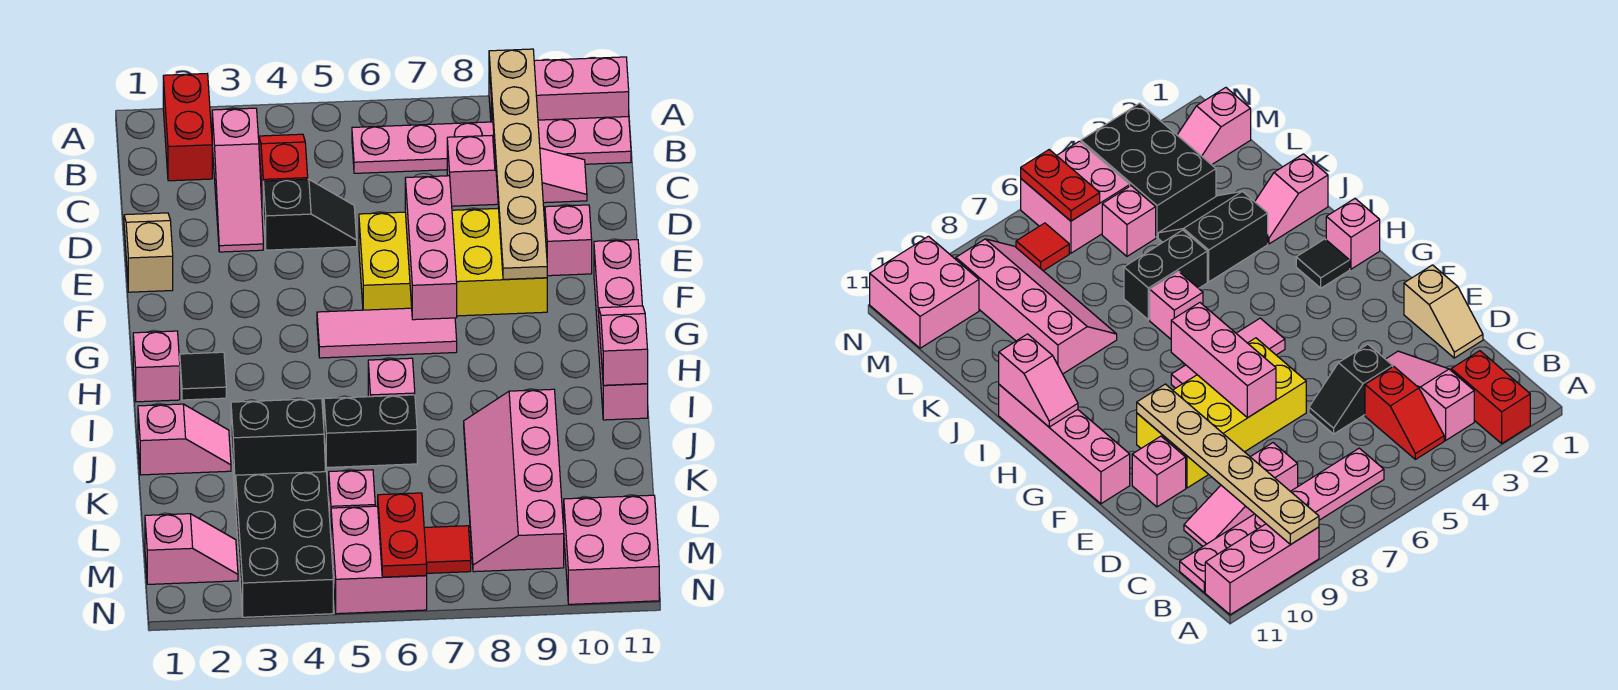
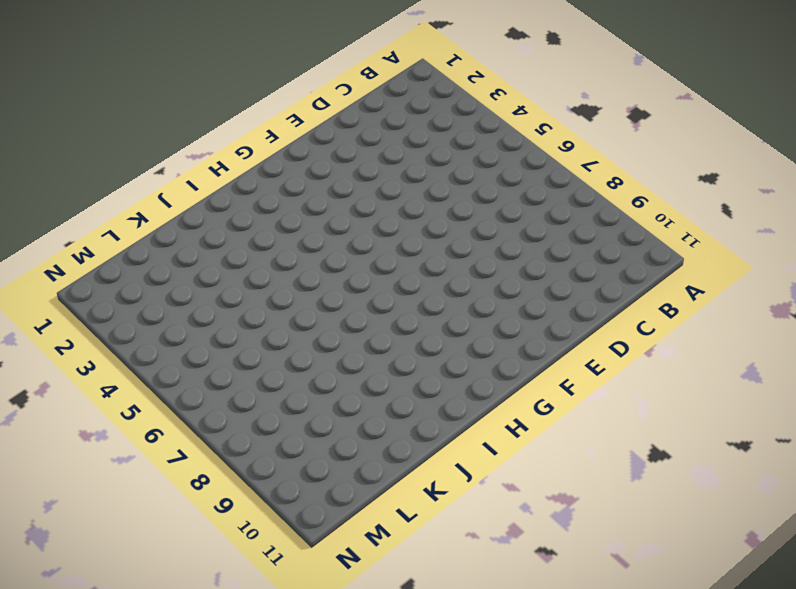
none -> red 1x2 brick [163,74,212,181]
none -> pink 1x3 brick [489,57,629,122]
none -> pink 1x3 slope [212,108,263,252]

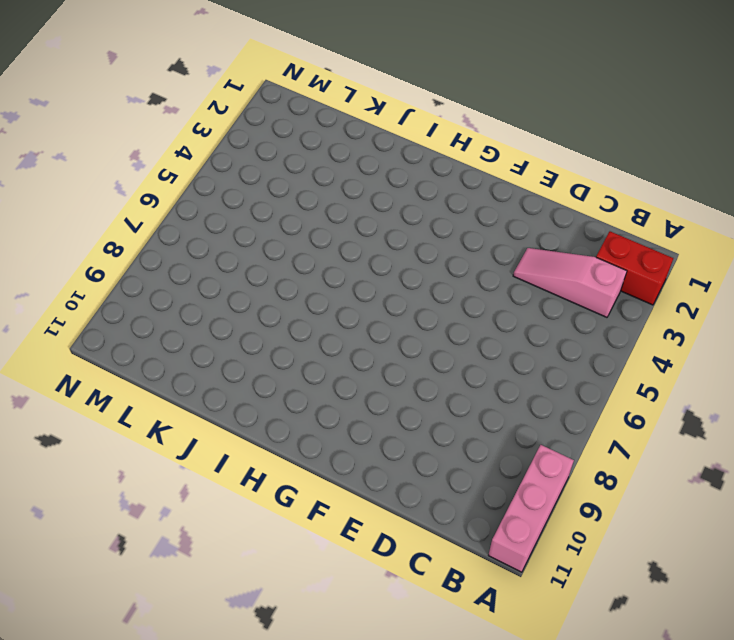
none -> red 1x2 slope [259,134,308,200]
none -> pink 1x6 plate [352,117,631,173]
none -> pink 1x3 slope [447,135,587,206]

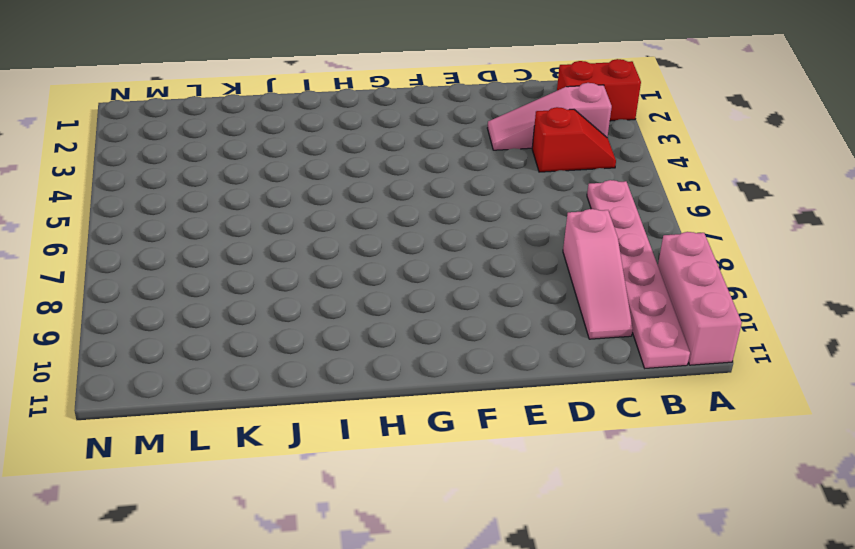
none -> tan 1x2 slope [124,213,173,292]
none -> black 1x2 slope [263,179,357,250]
none -> yellow 2x4 brick [359,208,547,316]

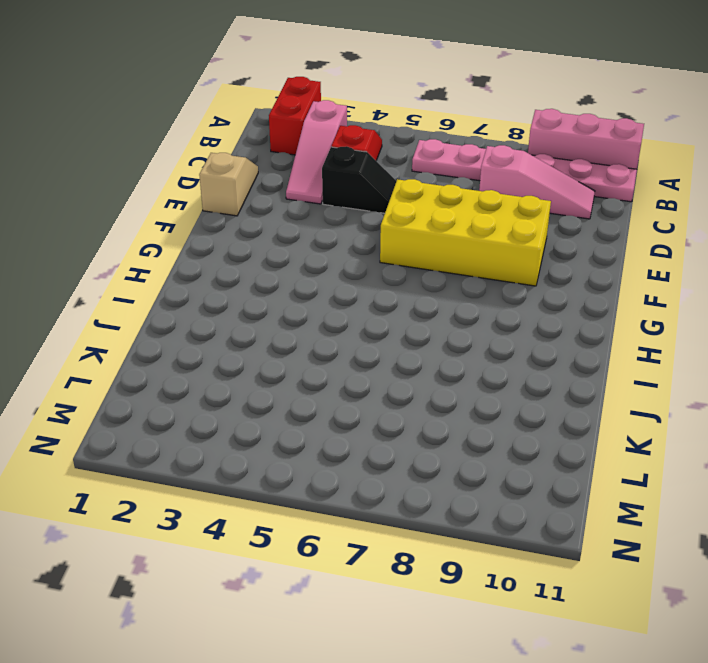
none -> pink 1x1 brick [545,205,592,276]
none -> pink 1x4 brick [594,240,648,420]
none -> pink 1x3 tile [317,308,457,358]

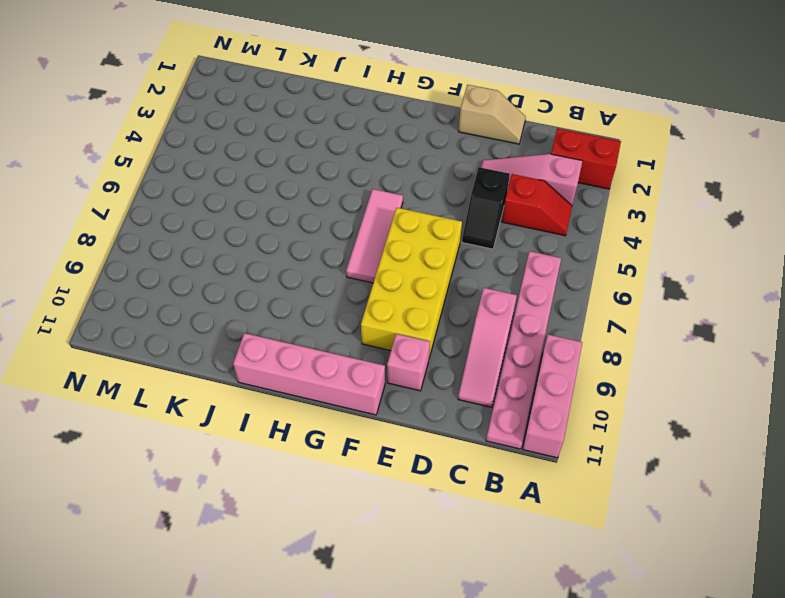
none -> pink 1x1 brick [133,331,180,402]
none -> black 1x1 tile [180,352,226,400]
none -> pink 1x1 brick [368,358,415,397]

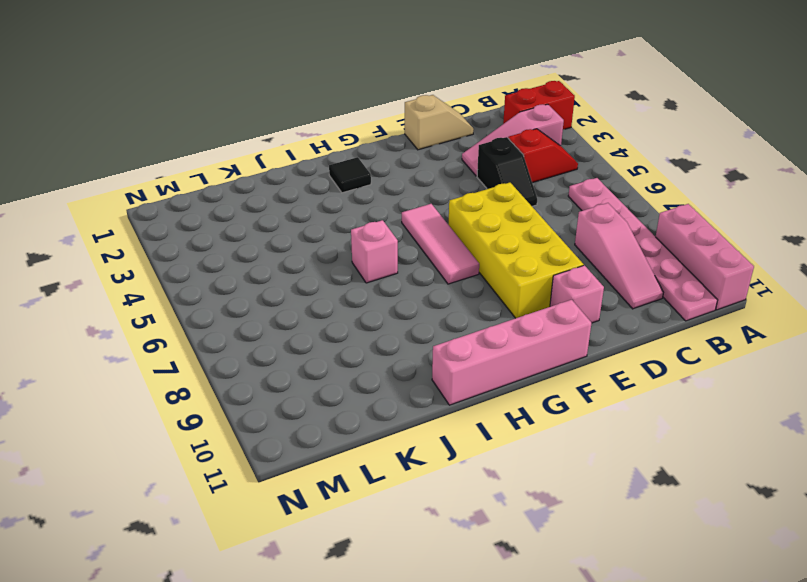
none -> pink 1x1 brick [133,331,180,402]
none -> pink 1x2 slope [138,404,231,475]
none -> black 2x2 slope [231,399,326,506]

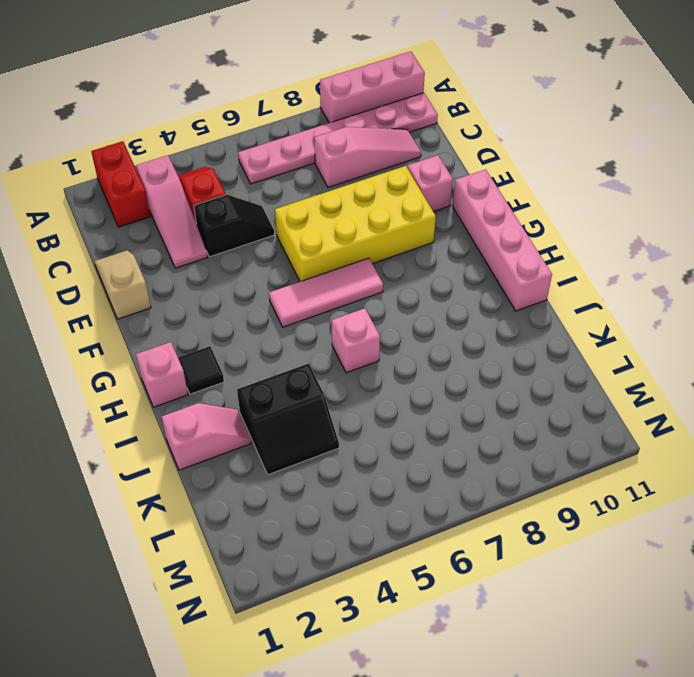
none -> black 1x2 brick [324,395,417,467]
none -> pink 2x4 slope [464,389,564,572]
none -> black 2x3 brick [236,472,333,617]

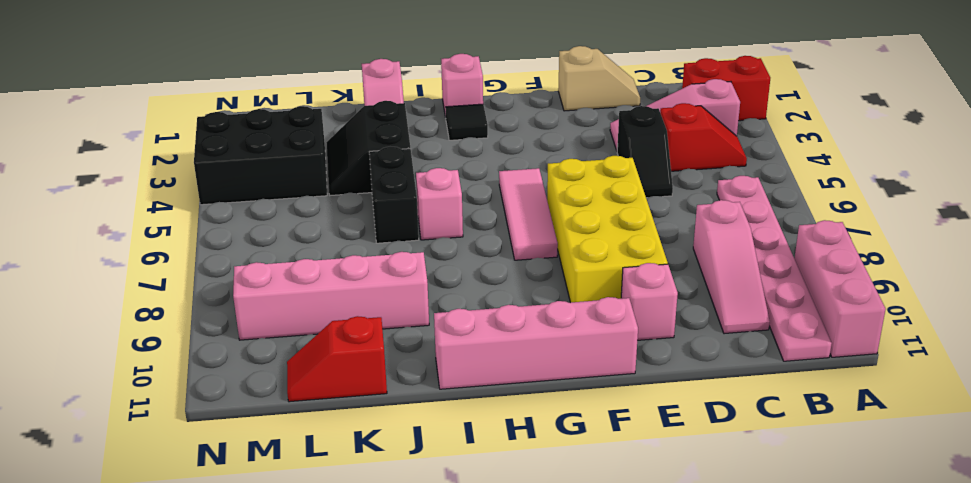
red 1x2 slope [287,316,387,402] -> none
none -> pink 1x1 brick [329,470,375,533]
none -> pink 1x2 slope [145,514,238,584]
none -> pink 2x2 brick [331,506,427,614]

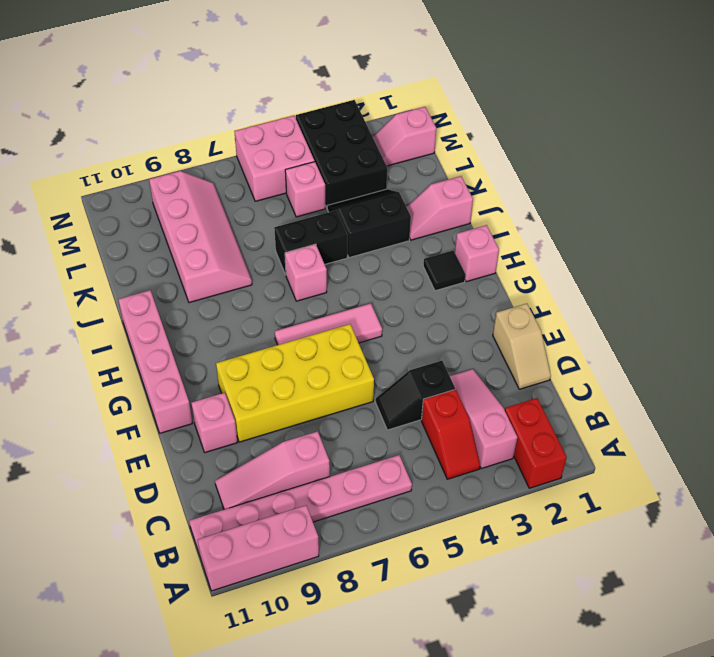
none -> red 1x1 tile [424,526,471,573]
none -> pink 2x2 brick [564,495,659,604]
none -> tan 1x6 plate [489,49,547,279]

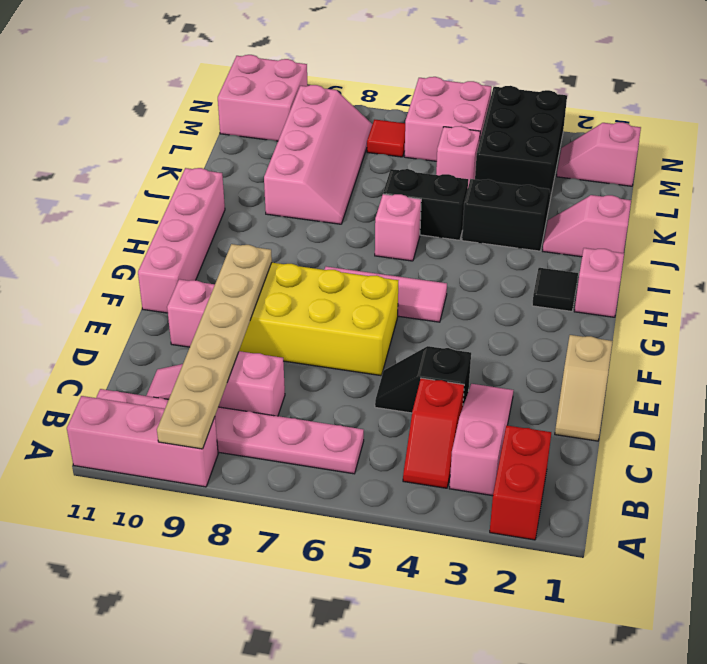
none -> pink 1x3 brick [405,176,457,320]
none -> pink 1x2 slope [599,306,648,385]
none -> red 1x2 plate [378,493,427,577]

